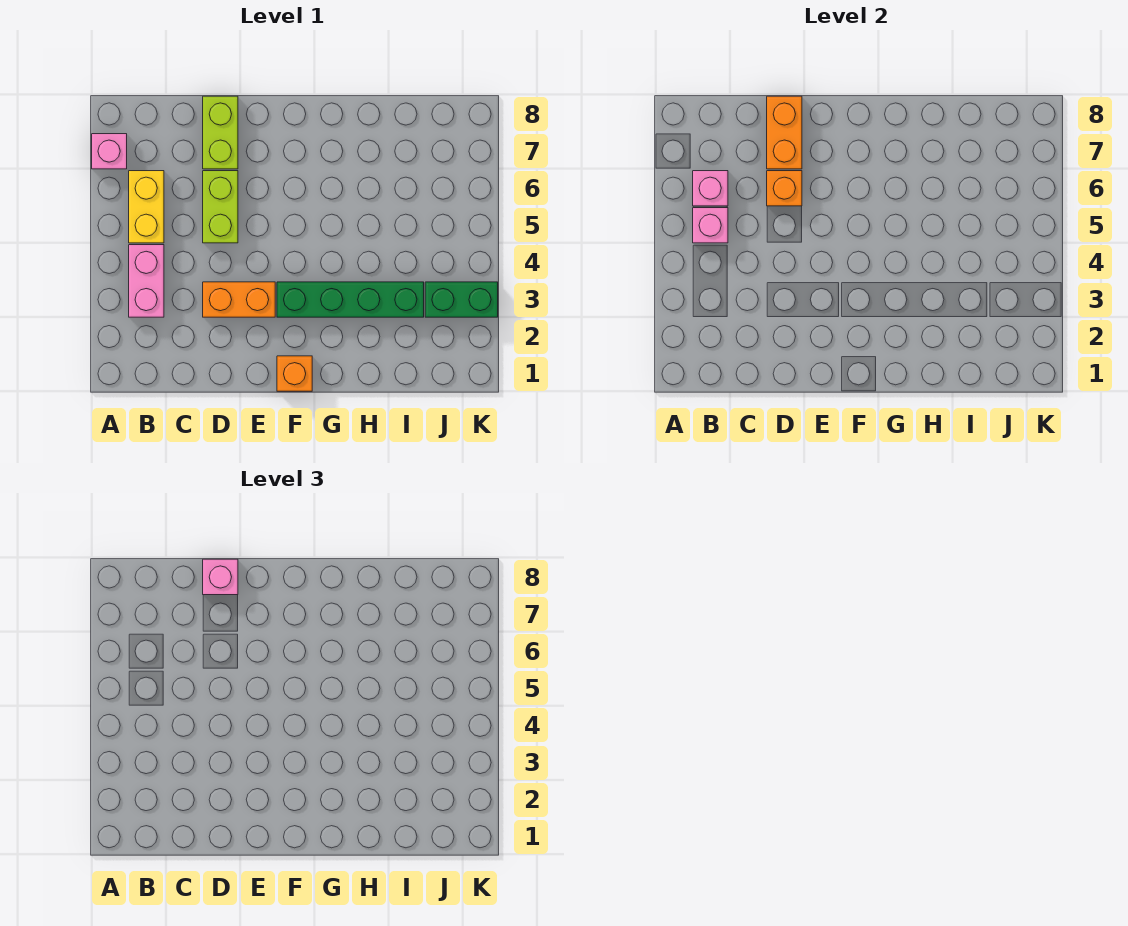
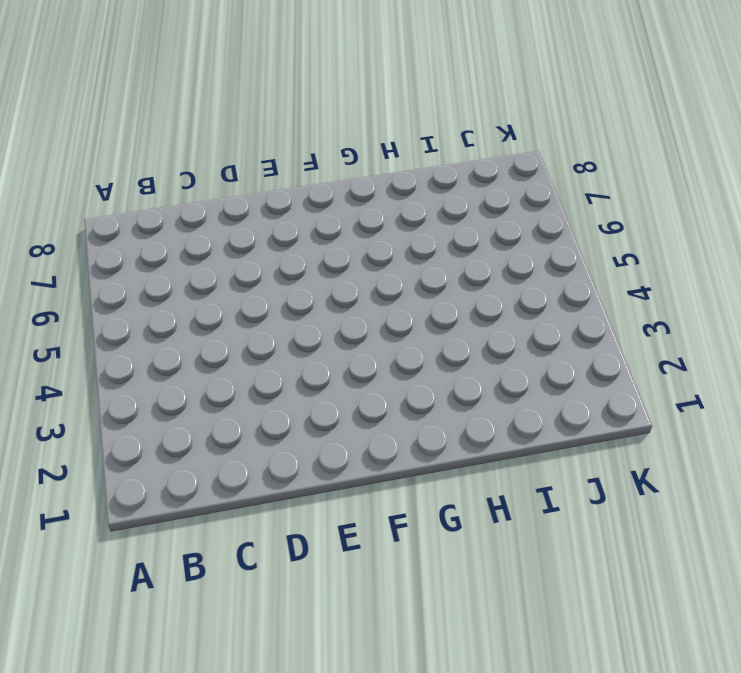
none -> pink 1x1 brick [92,134,127,169]
none -> pink 1x2 brick [129,245,164,317]
none -> yellow 1x2 brick [129,171,164,243]

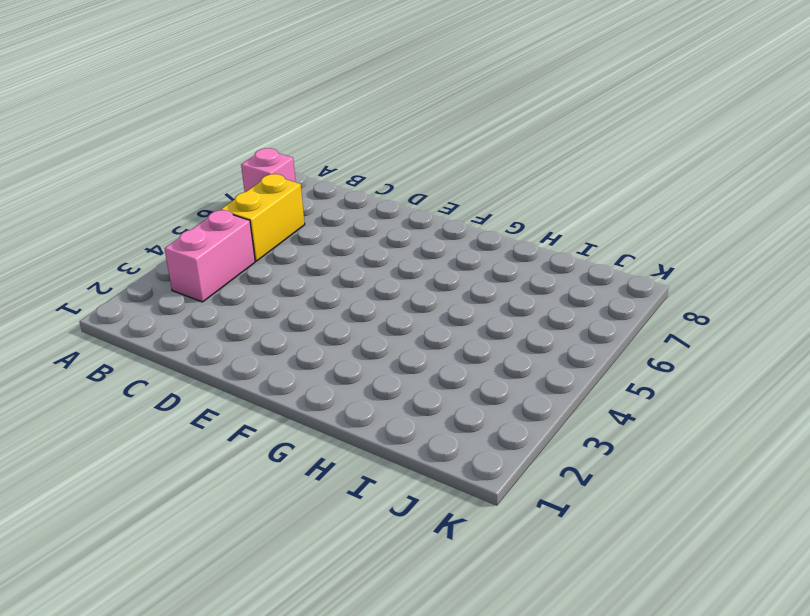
none -> orange 1x2 brick [203,282,275,317]
none -> lime 1x2 brick [203,171,238,243]
none -> lime 1x2 brick [203,96,238,169]

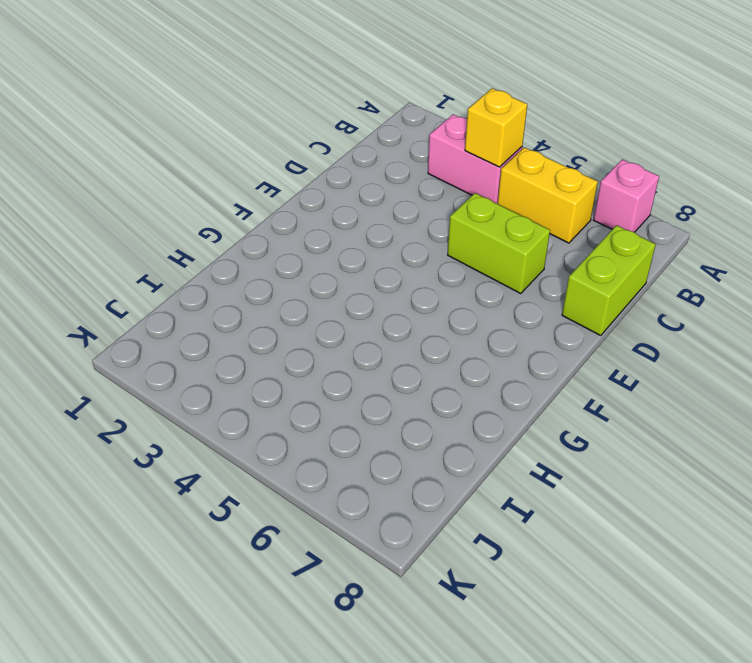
yellow 1x1 brick [465,88,527,167] -> none
lime 1x2 brick [562,225,656,336] -> lime 1x2 brick turned to [203,96,238,169]
none -> orange 1x2 brick [203,282,275,317]
none -> orange 1x1 brick [277,356,312,391]
none -> green 1x4 brick [277,282,424,317]

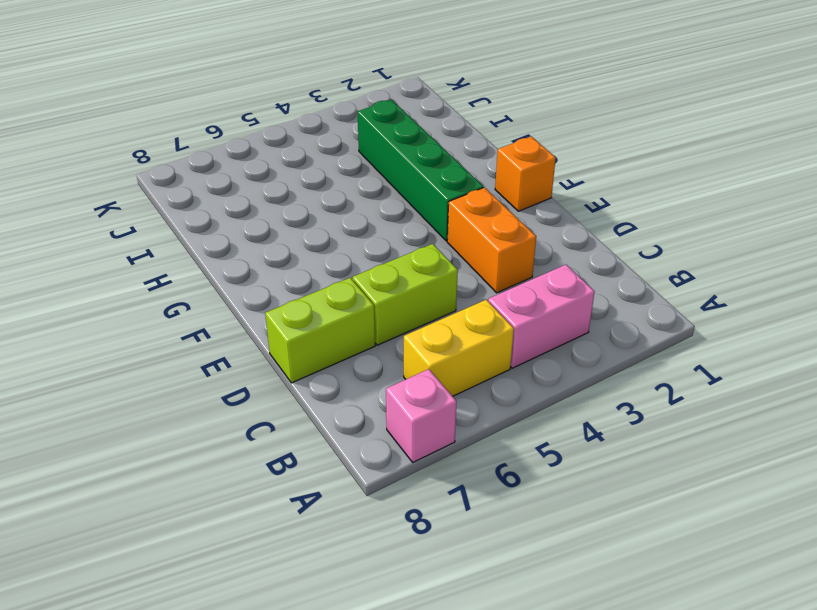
none -> green 1x2 brick [425,282,498,317]
none -> pink 1x1 brick [693,208,728,243]
none -> pink 1x1 brick [693,171,728,206]

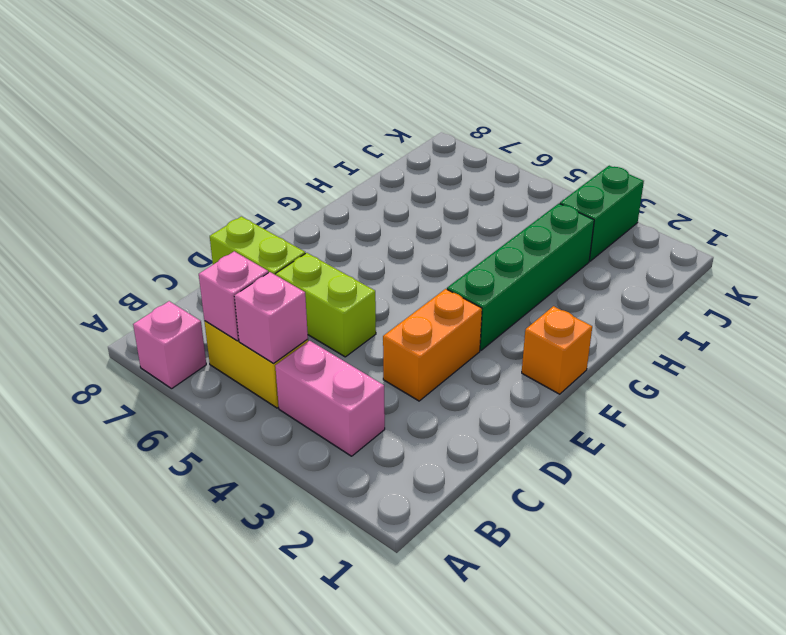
none -> orange 1x1 brick [767,171,802,206]
none -> orange 1x2 brick [767,96,802,169]
none -> pink 1x1 brick [203,559,238,595]

